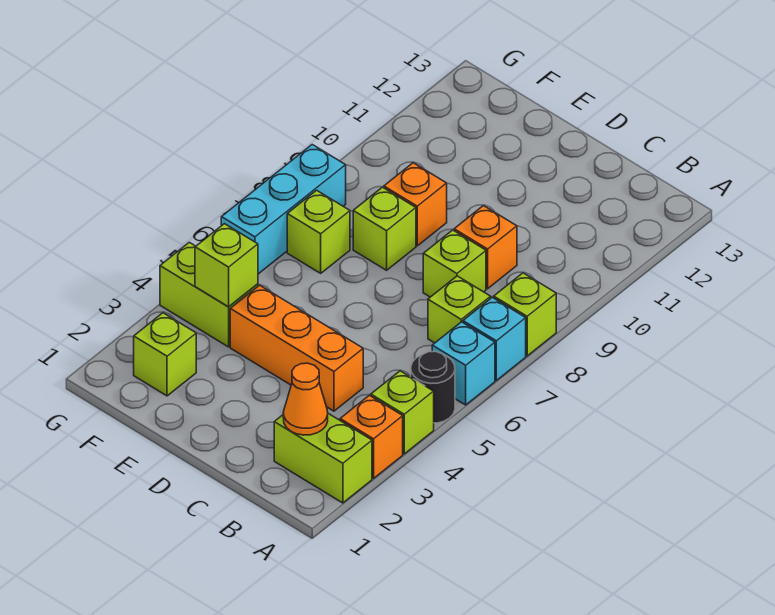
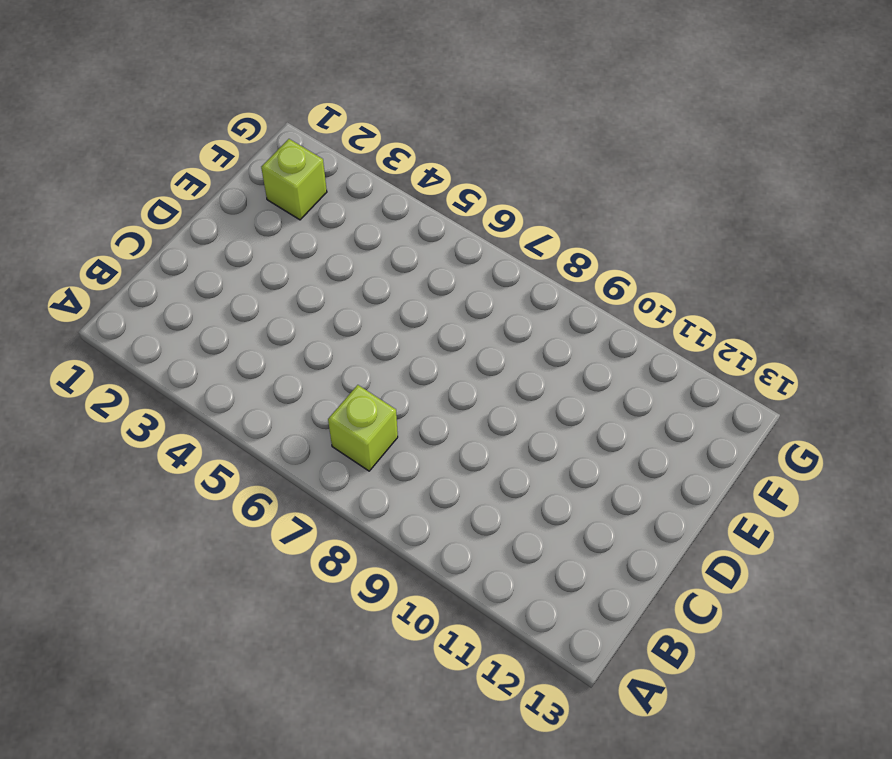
none -> lime 1x2 brick [274,414,372,503]
none -> orange 1x1 brick [340,395,403,478]
none -> lime 1x1 brick [371,371,434,454]

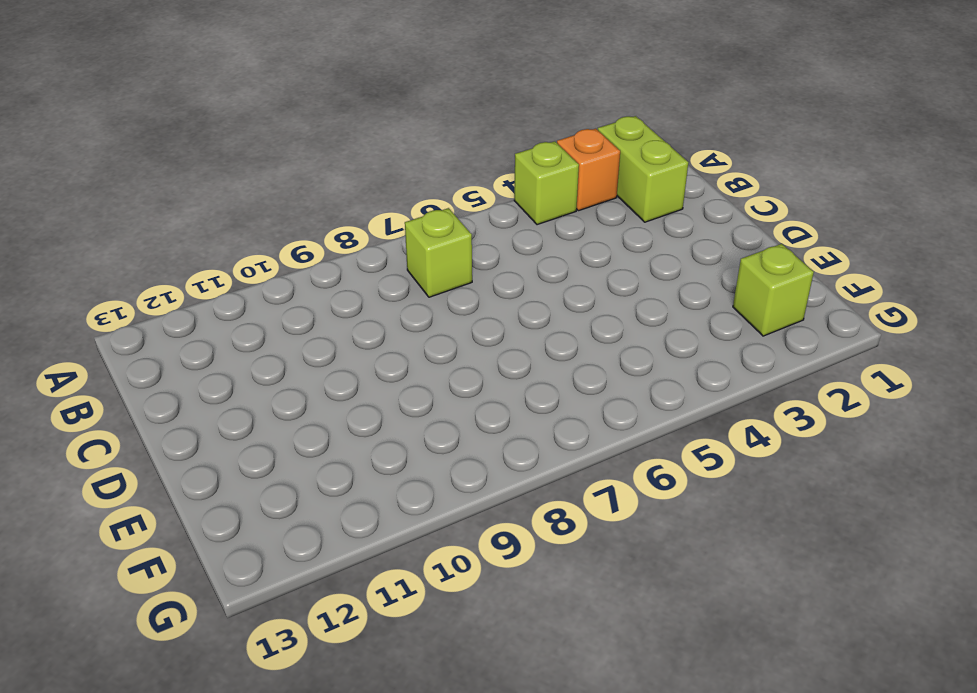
none -> black 1x1 round brick [411,351,455,423]
none -> cyan 1x1 brick [432,322,495,405]
none -> cyan 1x1 brick [463,297,526,380]

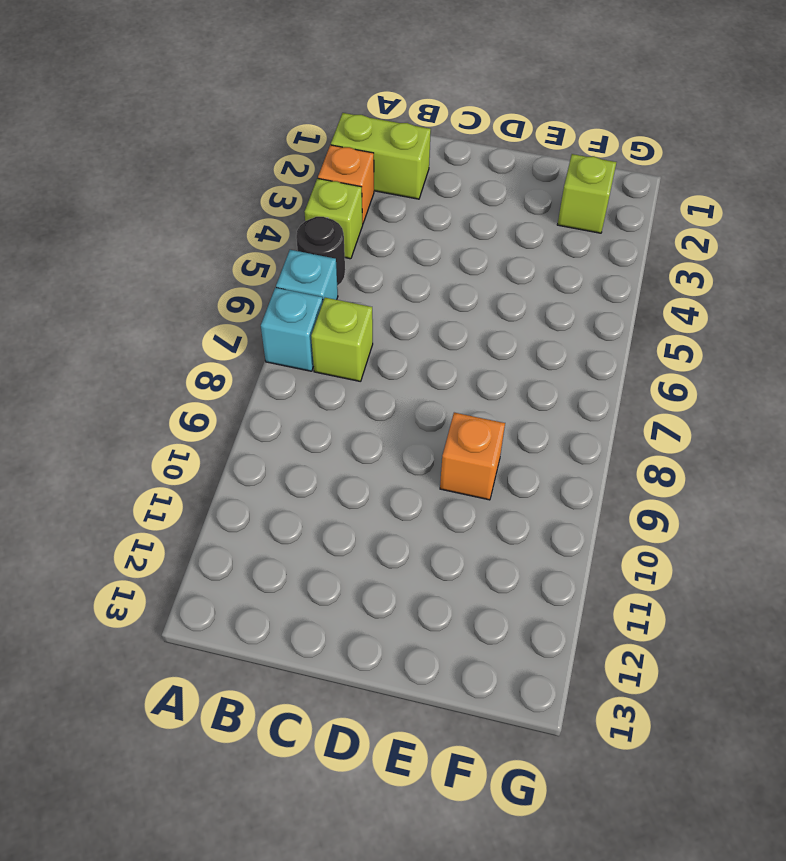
none -> lime 1x1 brick [494,273,556,356]
none -> orange 1x3 brick [230,285,363,411]
none -> lime 1x1 brick [423,230,486,297]

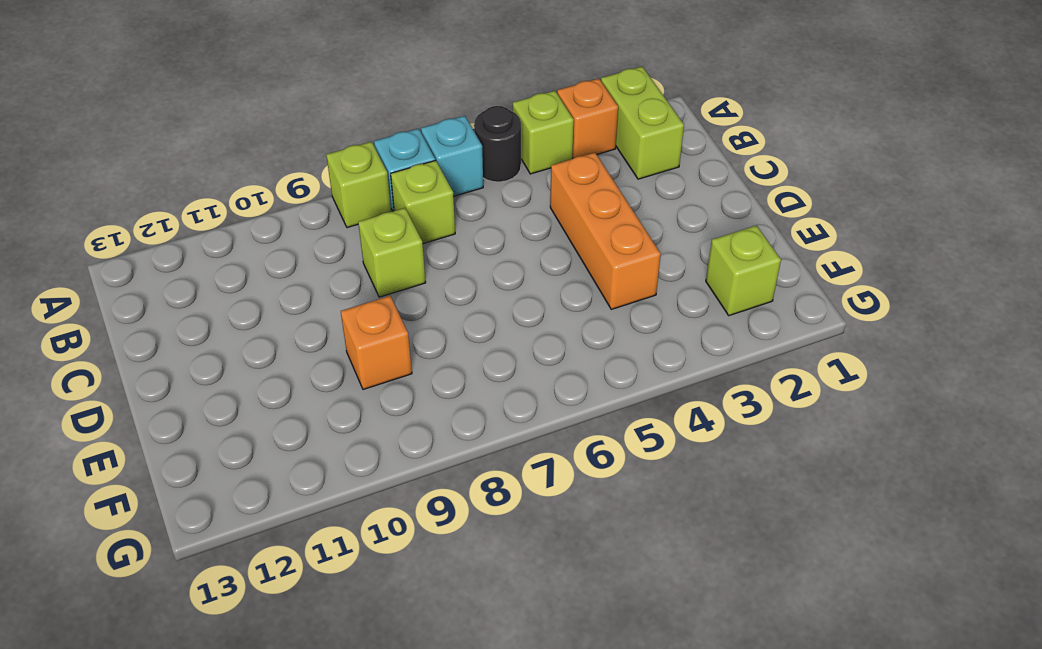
none -> orange 1x1 brick [454,206,517,289]
none -> lime 1x1 brick [353,187,416,270]
none -> lime 1x2 brick [160,242,258,347]

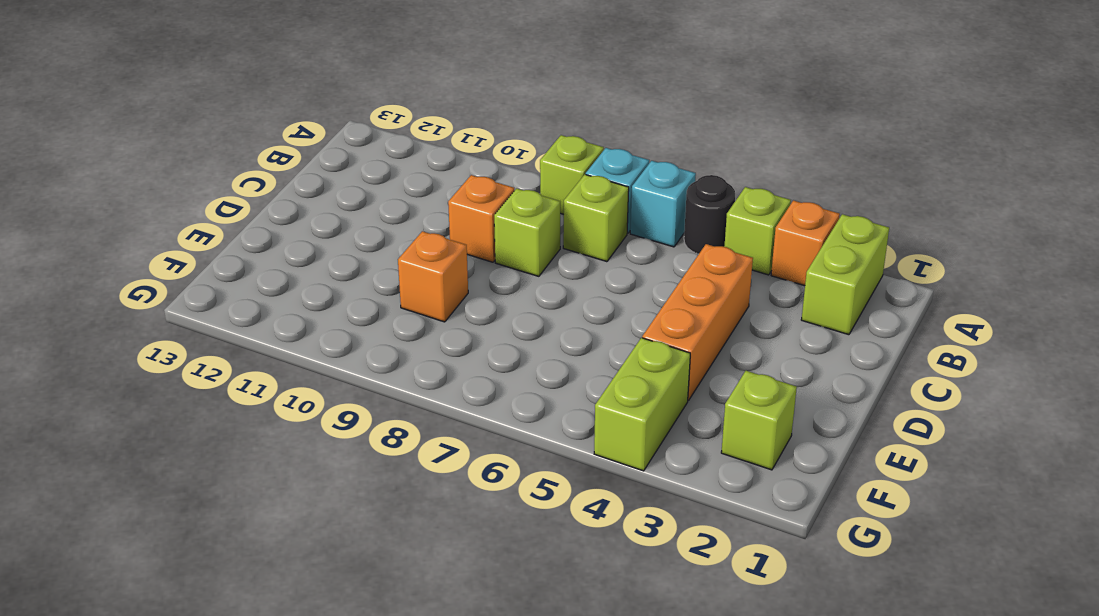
none -> lime 1x1 brick [353,187,416,270]
none -> lime 1x1 brick [287,190,350,273]
none -> cyan 1x3 brick [221,145,346,274]

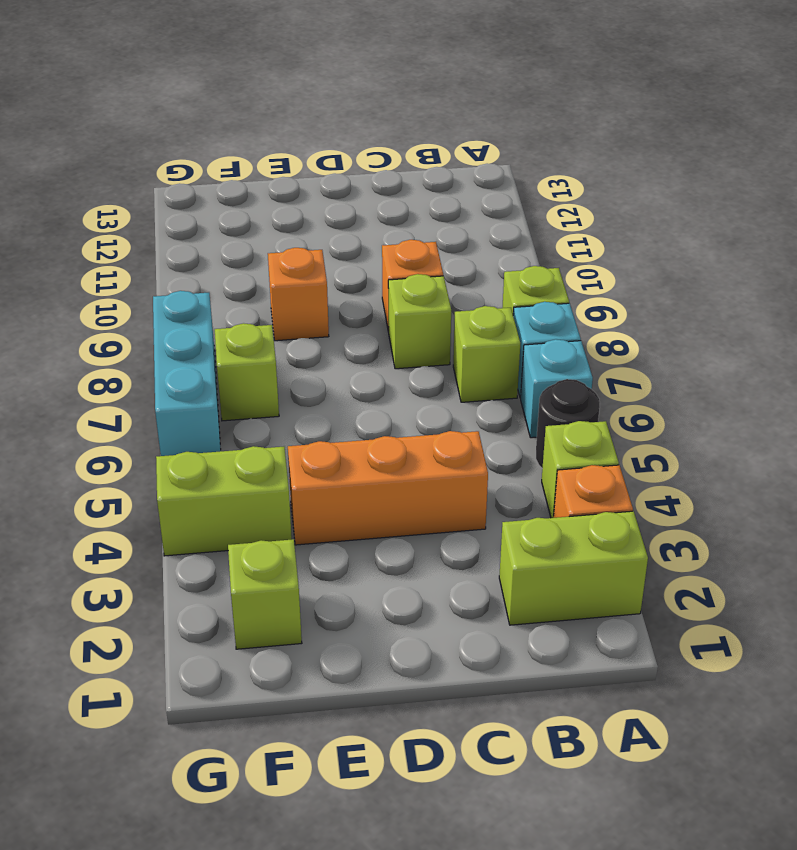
none -> lime 1x1 brick [353,187,416,270]
none -> orange 1x1 cone [283,363,328,435]
none -> lime 1x1 brick [195,224,258,307]

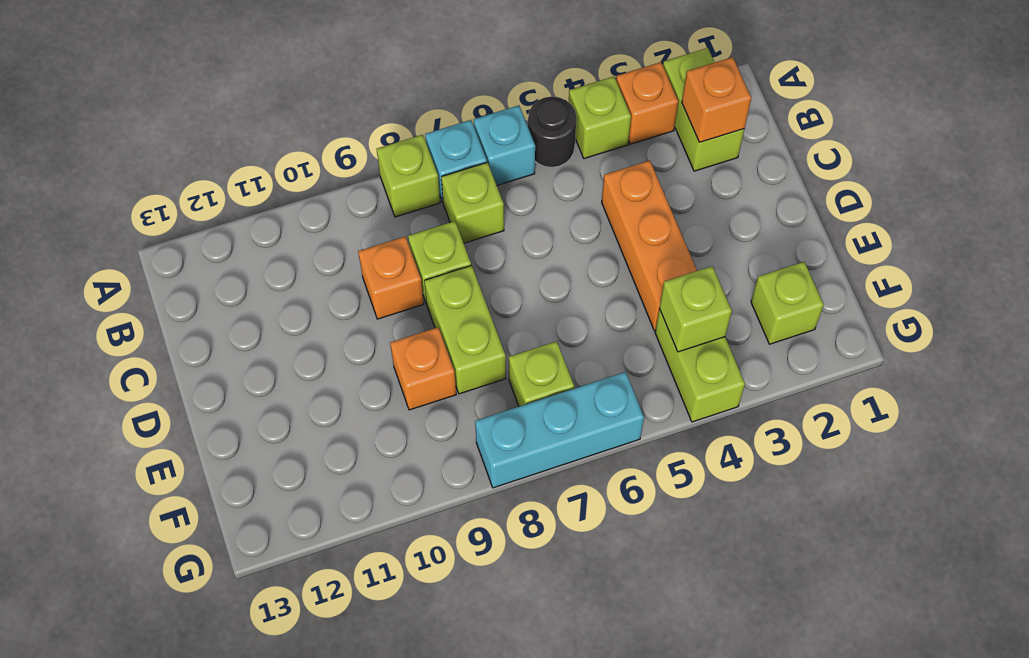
orange 1x1 brick [682,57,751,142] -> orange 1x1 cone [283,363,328,435]
lime 1x2 brick [424,266,506,394] -> lime 1x1 brick [353,187,416,270]

